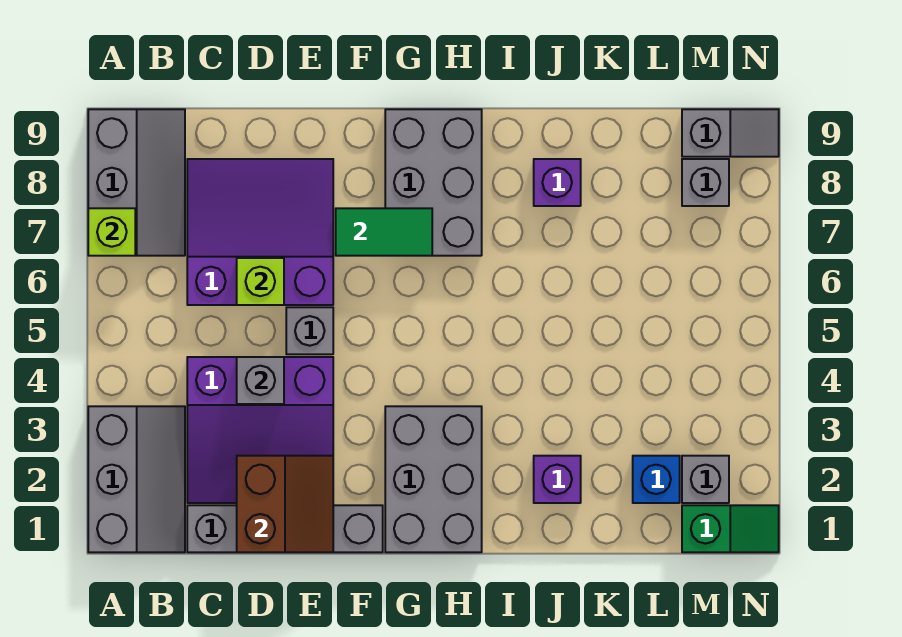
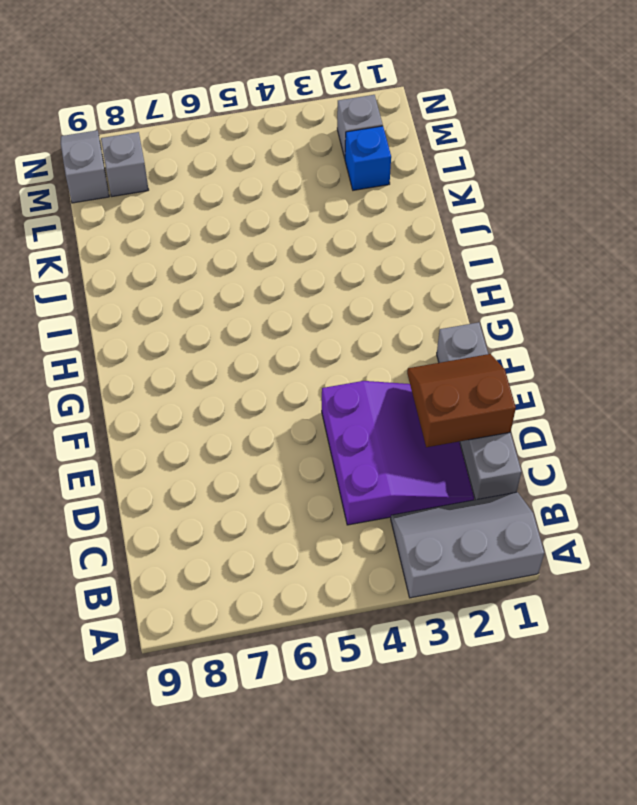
none -> grey 2x3 slope [88,109,185,256]
none -> purple 3x3 slope [187,159,333,305]
none -> grey 1x1 brick [286,307,333,354]

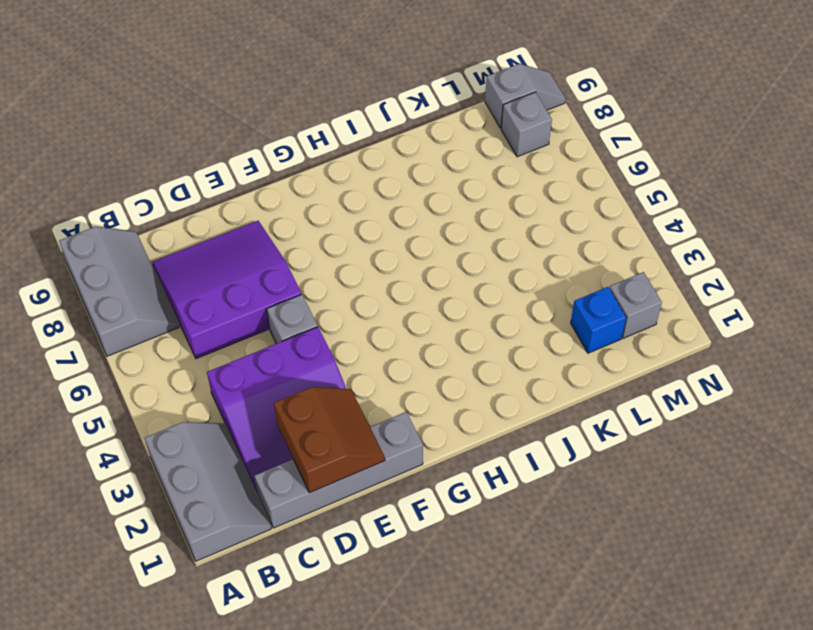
none -> grey 2x3 brick [385,406,482,552]
none -> grey 2x3 brick [385,109,482,256]
none -> purple 1x1 brick [534,456,581,503]

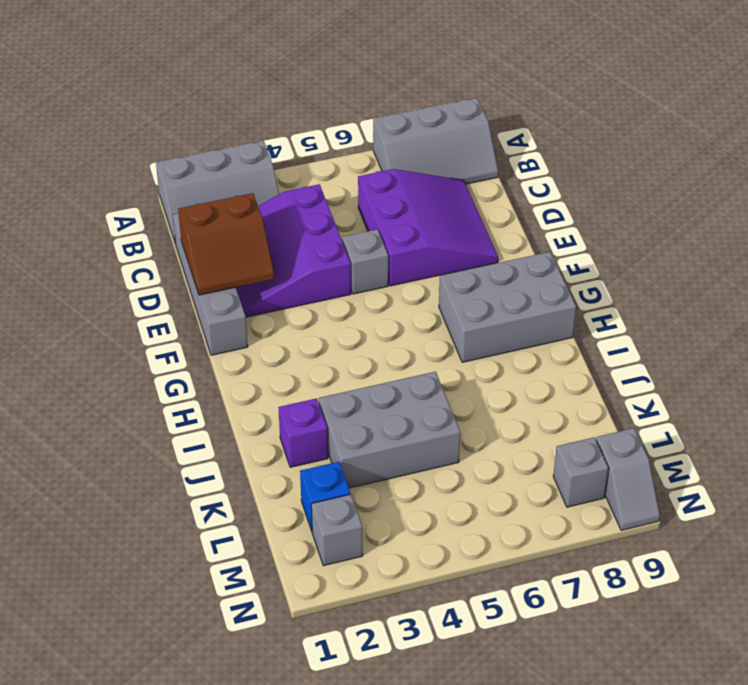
grey 2x3 brick [319,372,460,488] -> grey 2x3 brick moved to [385,406,482,552]
none -> purple 1x1 brick [534,159,581,206]
none -> green 1x2 slope [682,505,779,552]
none -> lime 1x1 brick [88,208,135,256]

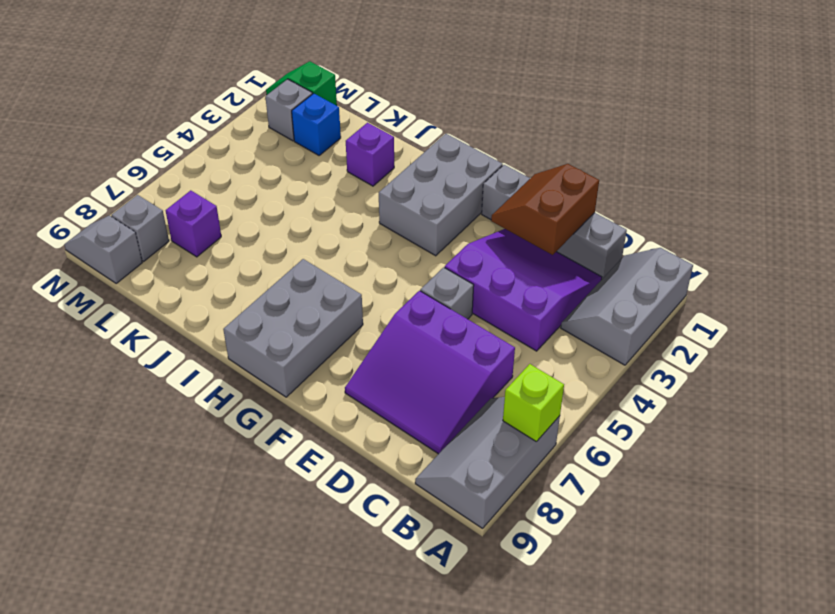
purple 1x1 brick [166,190,221,257] -> purple 1x1 brick moved to [534,159,581,206]
none -> grey 1x1 brick [237,357,284,404]
none -> lime 1x1 brick [237,258,284,305]
none -> green 1x2 tile [336,208,432,256]

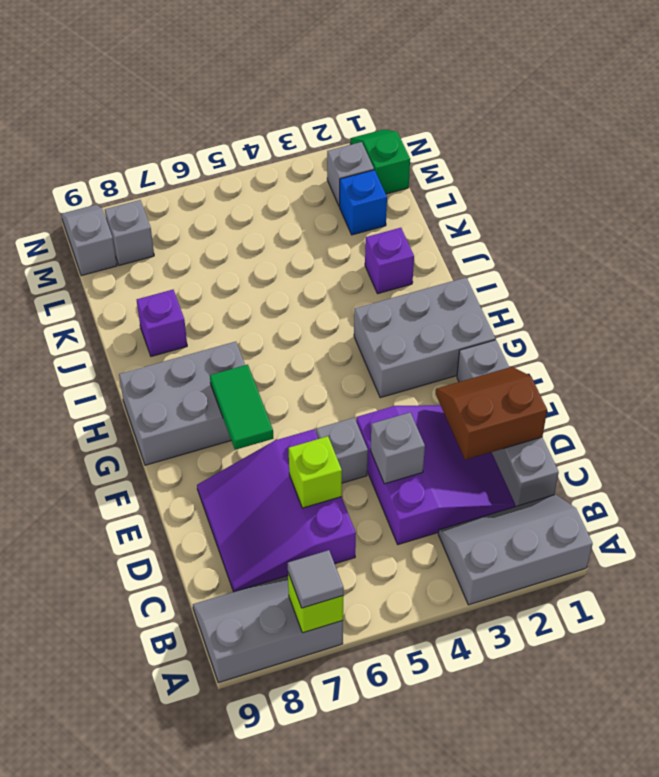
grey 1x1 tile [288,550,344,608] -> none

